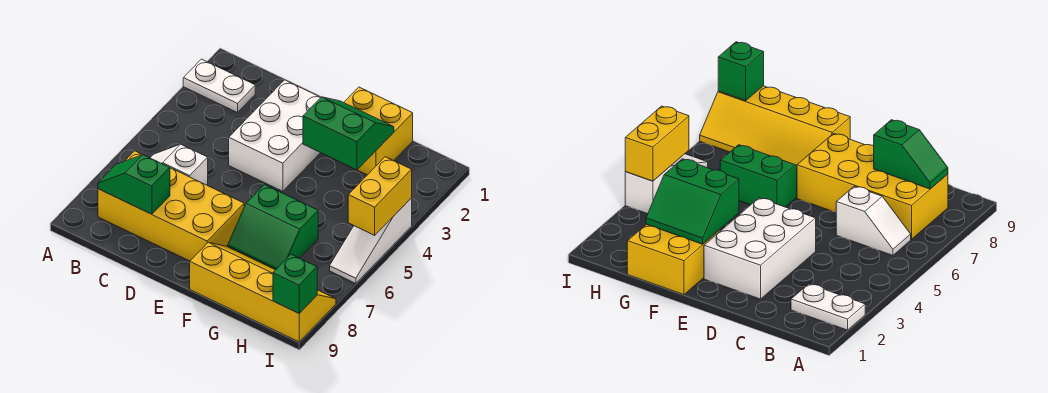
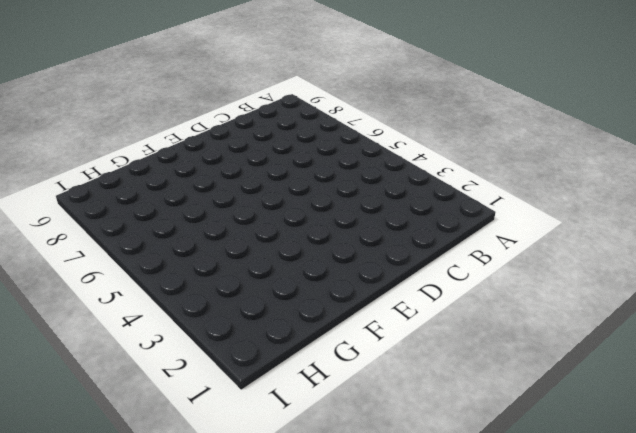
none -> white 1x2 plate [183,59,255,113]
none -> white 1x2 slope [150,144,208,185]
none -> yellow 2x4 brick [98,151,244,261]

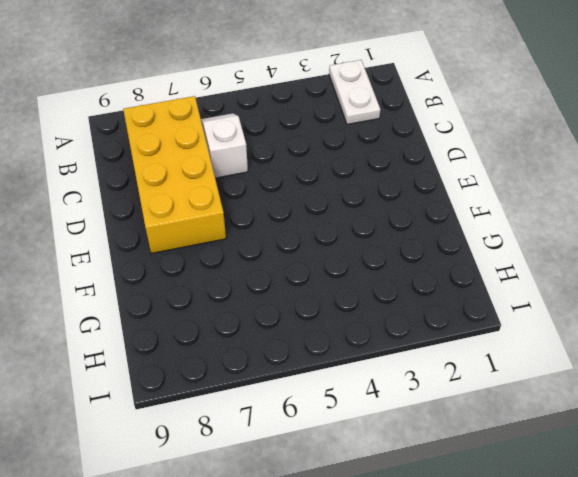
none -> white 2x3 brick [229,80,321,191]
none -> yellow 2x2 brick [344,87,413,175]
none -> green 2x2 slope [228,185,318,270]

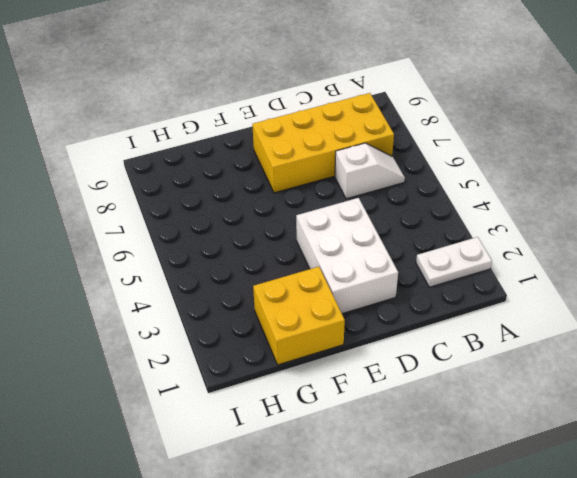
none -> green 2x2 slope [228,185,318,270]
none -> yellow 2x4 slope [190,242,336,342]
none -> white 1x3 slope [330,198,412,284]

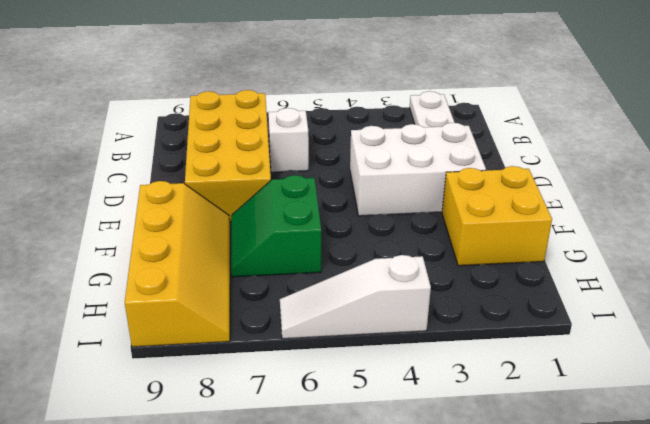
none -> green 1x2 slope [98,155,170,214]
none -> green 2x2 slope [303,97,394,170]
none -> yellow 1x2 brick [348,157,412,235]

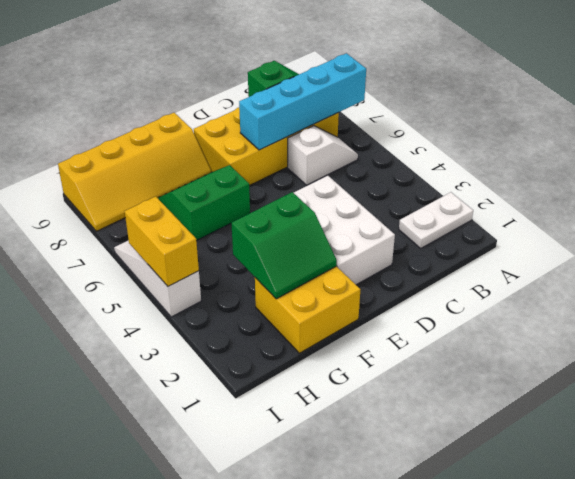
cyan 1x4 brick [239,53,366,150] -> none
none -> green 1x1 brick [273,254,317,313]

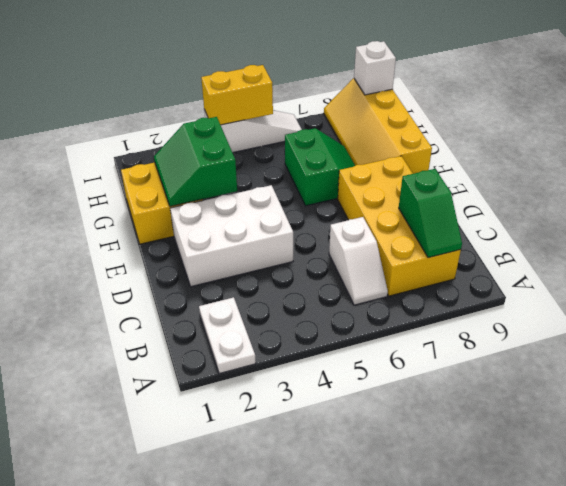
white 1x1 brick [354,41,396,95] -> green 1x1 brick [273,254,317,313]

